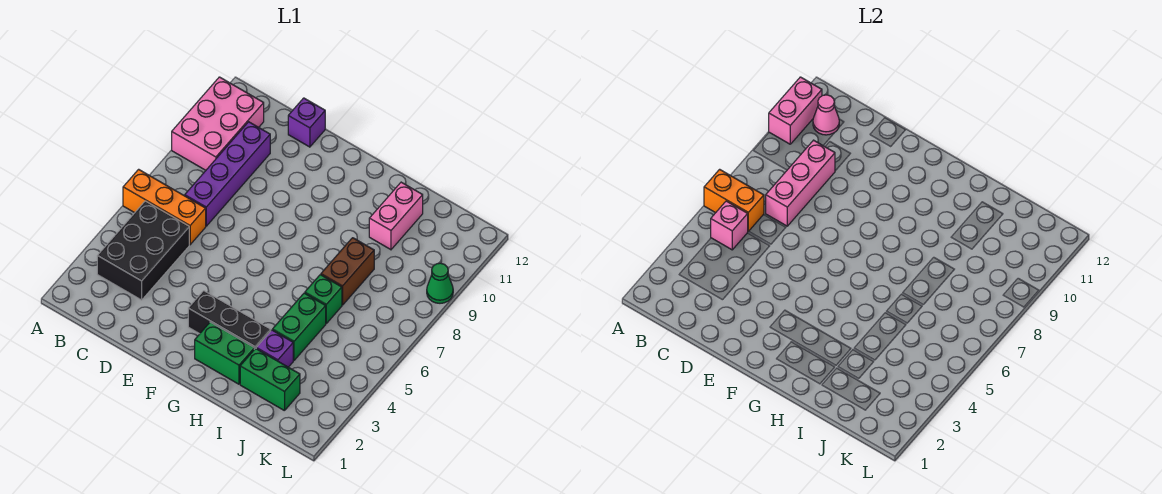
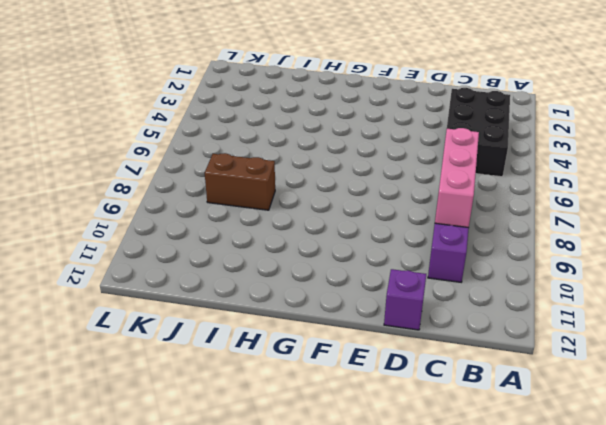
brown 1x2 brick [205,153,275,210] -> brown 1x2 brick turned to [321,238,374,305]
none -> orange 1x3 brick [123,169,206,245]
none -> pink 2x3 brick [172,77,264,170]
none -> black 1x3 brick [188,291,271,350]

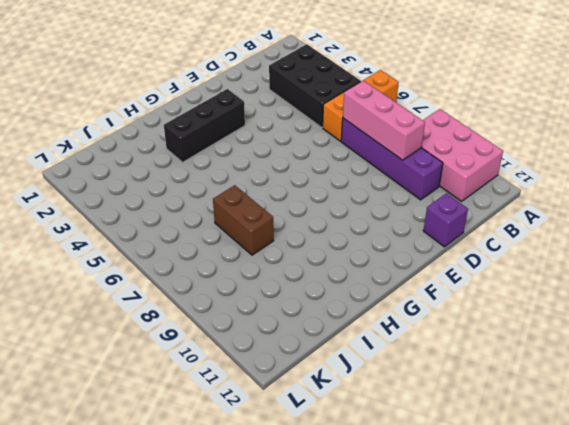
none -> green 1x2 brick [195,322,254,384]
none -> green 1x2 brick [240,348,300,411]
none -> purple 1x1 brick [256,330,293,367]

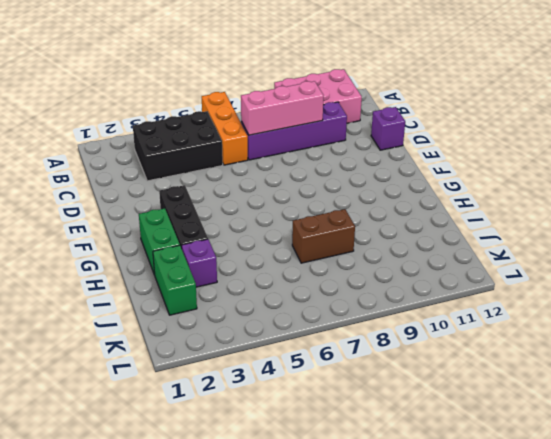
none -> green 1x2 brick [273,293,326,360]
none -> green 1x1 brick [305,275,342,323]
none -> pink 1x2 brick [369,182,423,250]

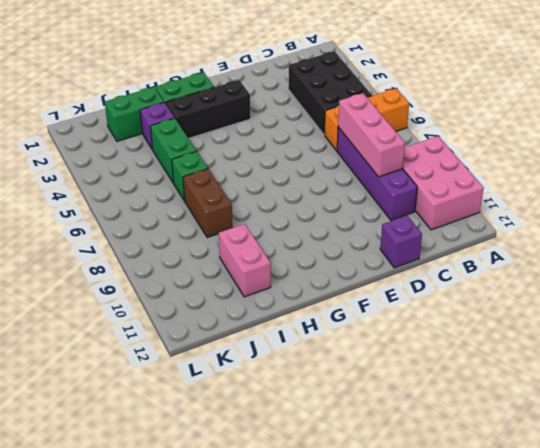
none -> green 1x1 cone [427,263,453,303]
none -> orange 1x2 brick [704,169,764,232]
none -> pink 1x2 brick [769,77,822,144]

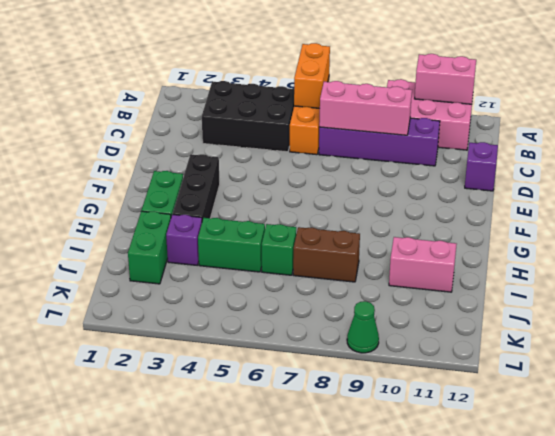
none -> pink 1x1 brick [711,201,748,250]
none -> pink 1x1 cone [813,95,839,135]

